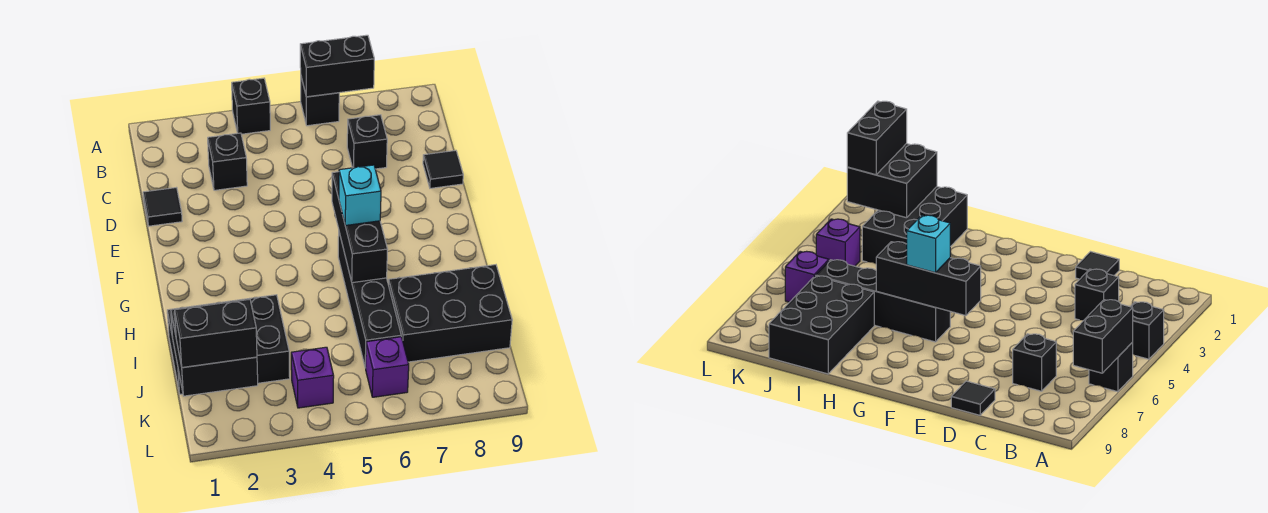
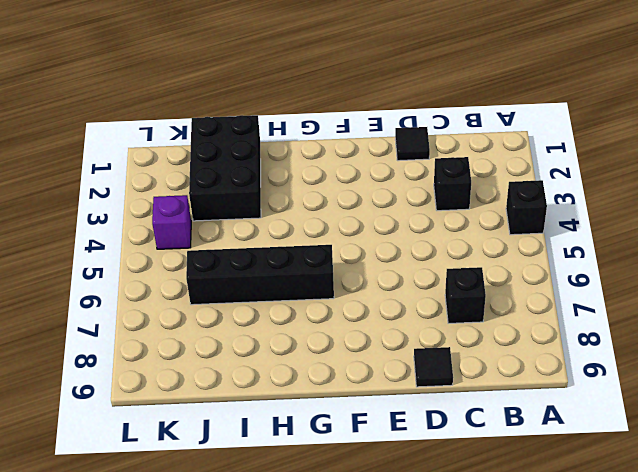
none -> black 1x1 brick [301,77,339,126]
none -> black 2x3 brick [389,265,512,362]
none -> purple 1x1 brick [366,337,409,397]

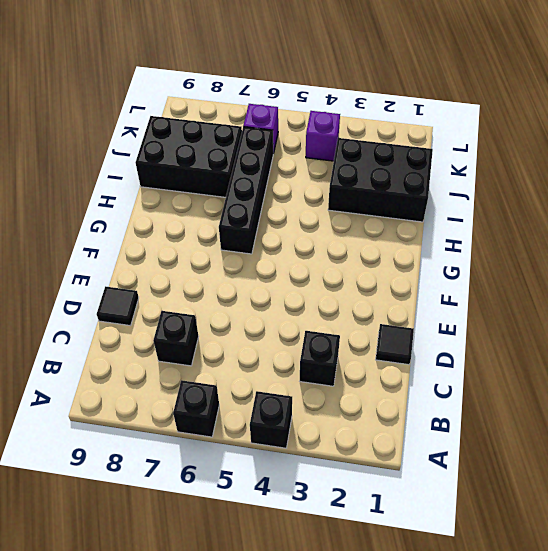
none -> black 1x2 brick [300,35,374,97]
none -> black 1x3 brick [332,172,388,283]
none -> black 2x2 brick [171,300,258,396]

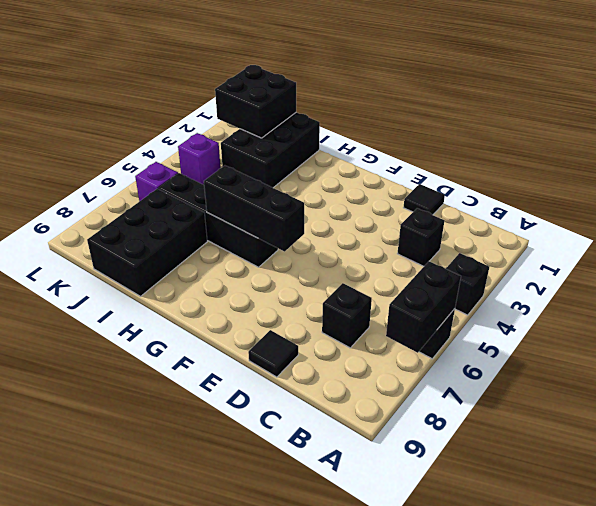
none -> cyan 1x1 brick [339,165,381,226]
none -> black 1x2 brick [175,299,257,368]

